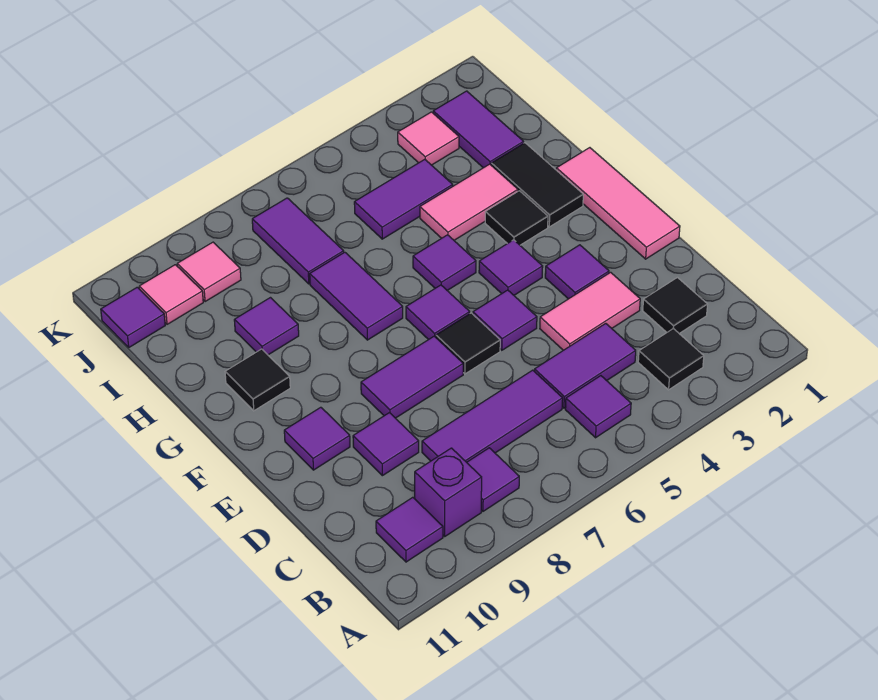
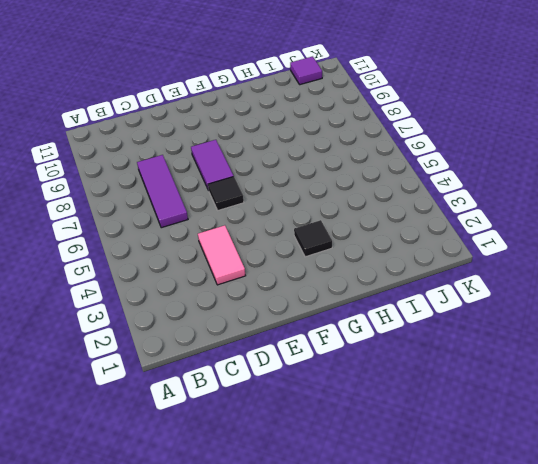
none -> black 1x1 tile [638,329,704,390]
none -> purple 1x1 tile [565,376,631,438]
none -> purple 1x1 tile [467,448,519,511]
none -> purple 1x1 brick [415,448,482,536]

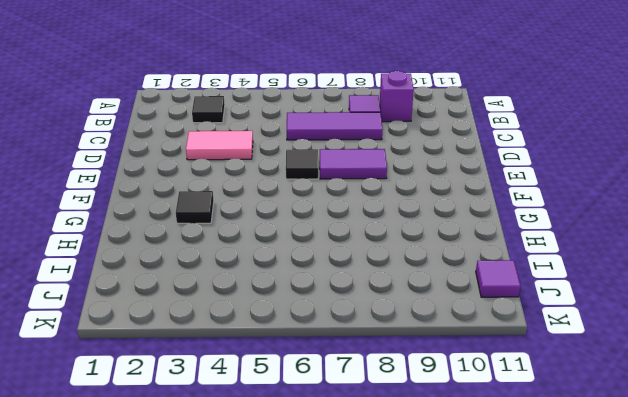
none -> purple 1x1 tile [565,376,631,438]
none -> purple 1x1 tile [376,497,443,562]
none -> black 1x1 tile [643,278,708,333]
none -> purple 1x2 tile [534,323,636,408]

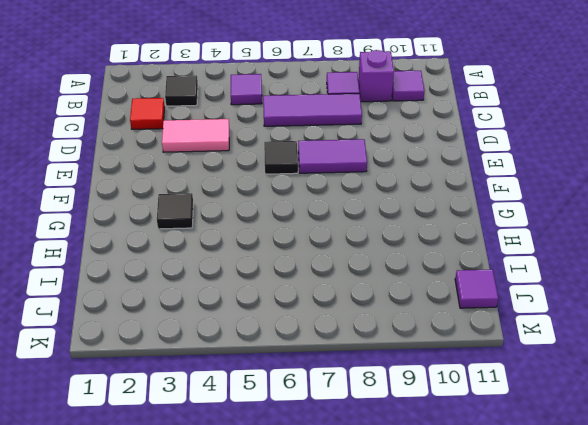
red 1x1 tile [130,98,165,129] -> black 1x1 tile [643,278,708,333]
none -> purple 1x2 tile [534,323,636,408]
none -> purple 1x1 tile [353,413,419,476]
none -> pink 1x3 tile [556,148,680,259]
none -> purple 1x1 tile [545,245,609,299]

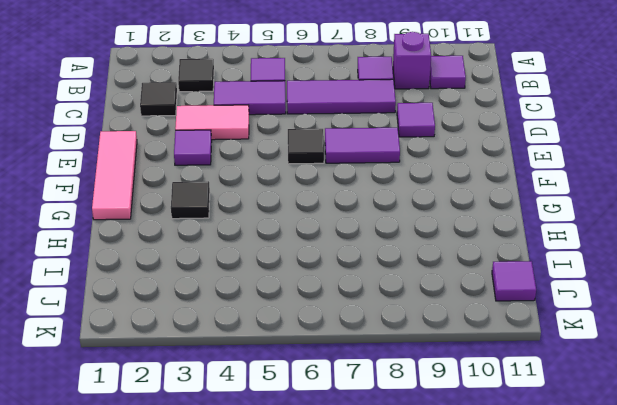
none -> purple 1x1 tile [473,290,537,350]
none -> purple 1x1 tile [284,407,350,470]
none -> purple 1x1 tile [479,240,543,295]
none -> purple 1x1 tile [406,285,470,340]

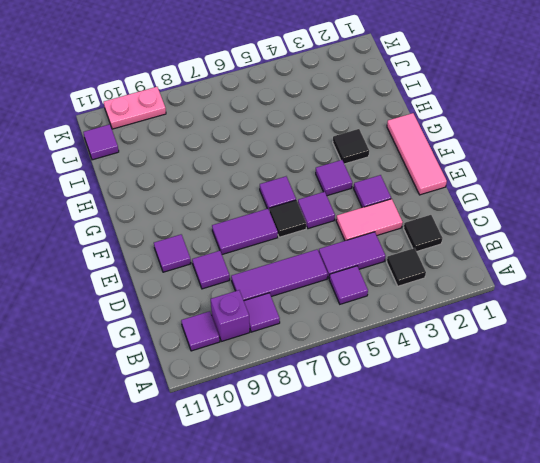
pink 1x2 plate [104,87,166,129] -> none
none -> black 1x2 tile [491,143,583,227]
none -> purple 1x1 tile [413,235,476,291]
none -> purple 1x2 tile [310,252,403,340]
none -> black 1x1 tile [225,349,290,411]

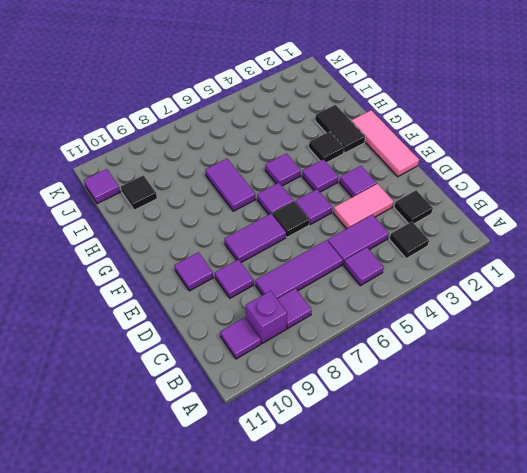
black 1x1 tile [121,175,157,210] -> black 1x1 tile moved to [225,349,290,411]
none -> pink 1x2 tile [420,164,518,240]
none -> purple 1x1 tile [234,298,299,355]
none -> purple 1x2 tile [433,91,524,168]
none -> purple 1x2 tile [354,159,453,239]

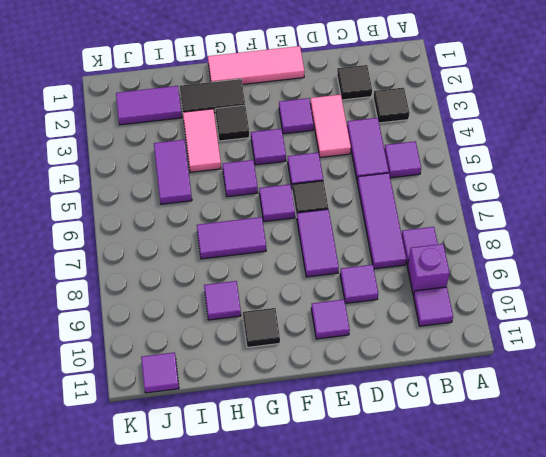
none -> purple 1x2 tile [252,198,344,284]
none -> pink 1x1 tile [398,112,459,165]
none -> pink 1x1 tile [177,242,241,302]
none -> pink 1x1 tile [139,265,203,324]

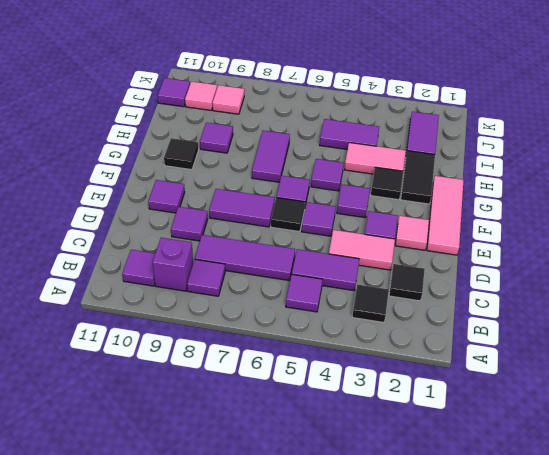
pink 1x1 tile [395,216,429,250] -> pink 1x1 tile moved to [398,112,459,165]
none -> purple 1x2 tile [252,198,344,284]

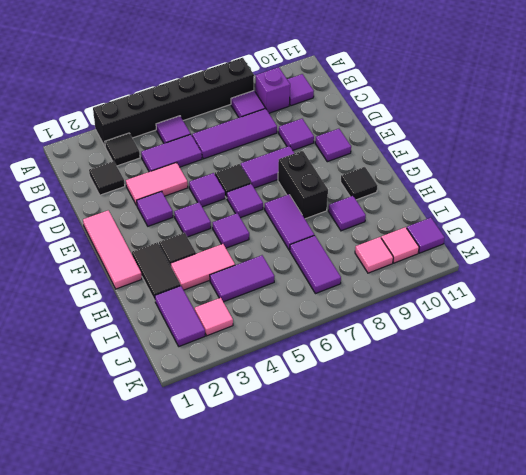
black 1x6 brick [93,58,254,146] -> none
black 1x2 brick [278,151,328,219] -> none

